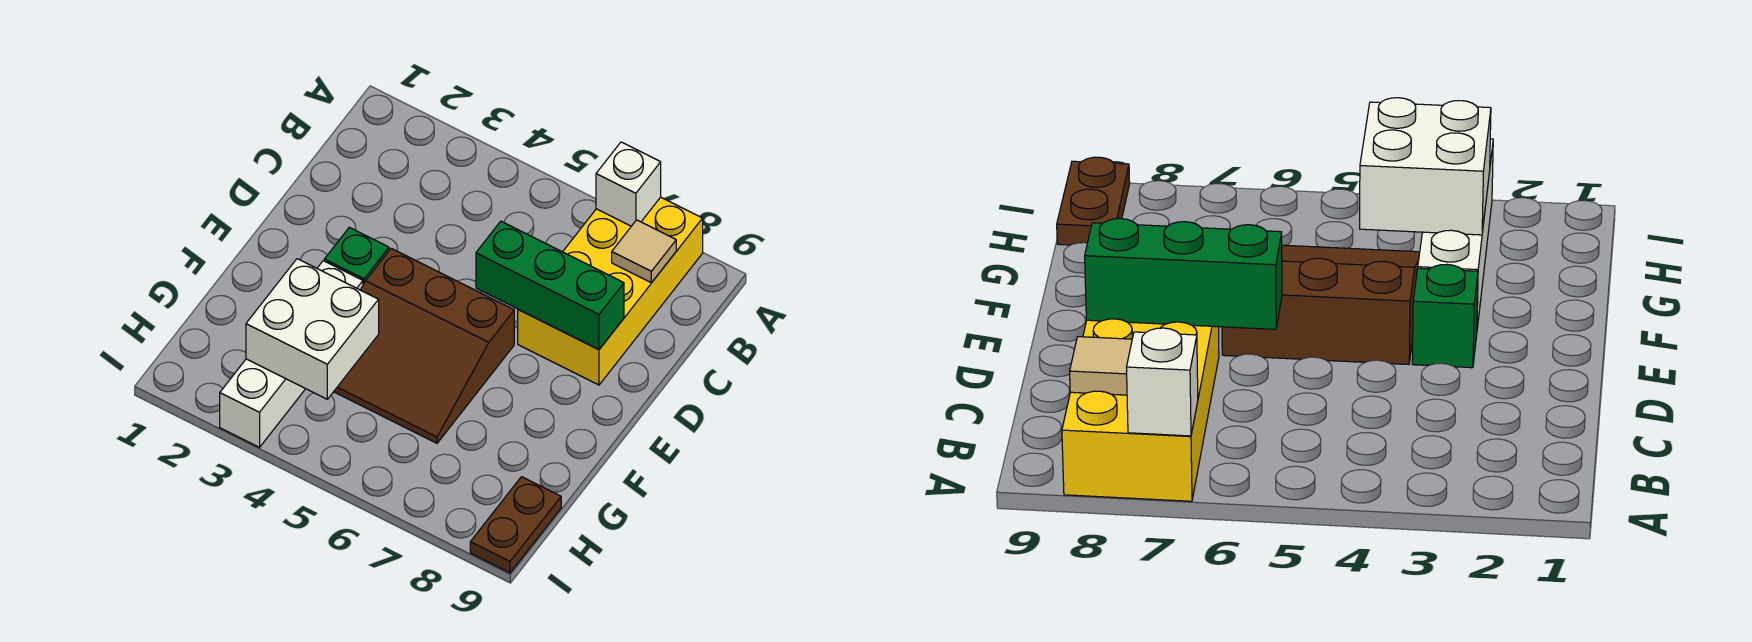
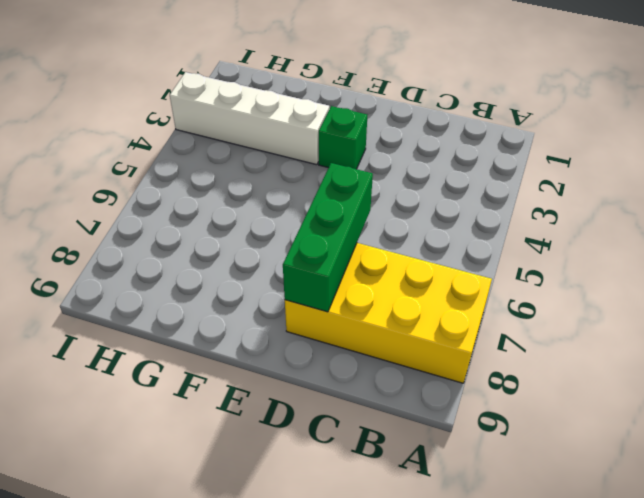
none -> brown 3x3 slope [334,248,514,443]
none -> brown 1x2 plate [470,477,561,573]

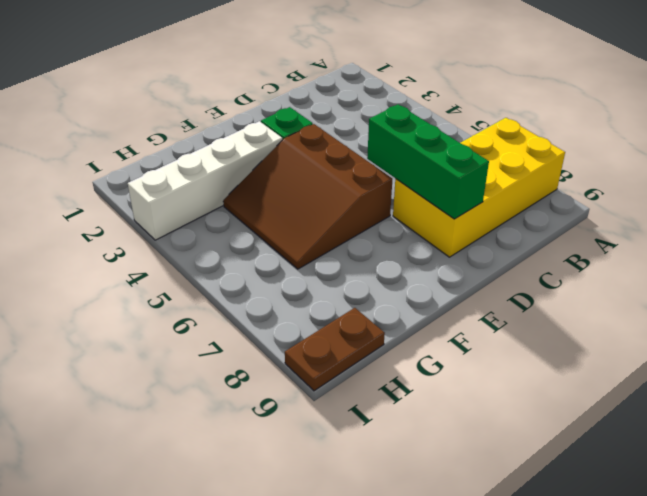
none -> white 1x1 brick [596,142,661,226]
none -> tan 1x1 tile [612,220,676,283]

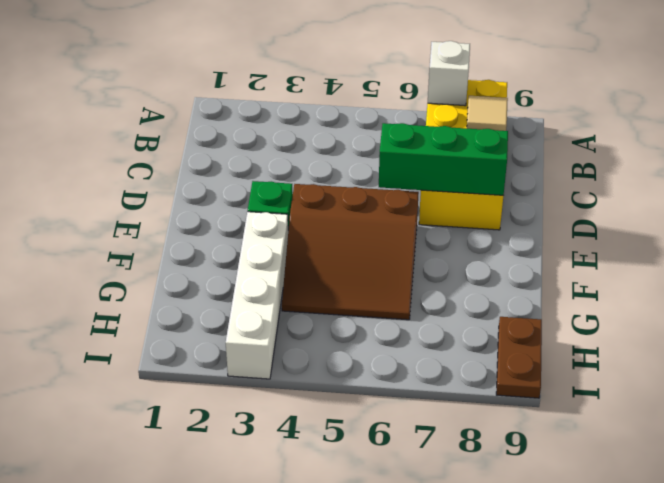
none -> white 2x2 brick [246,259,379,399]

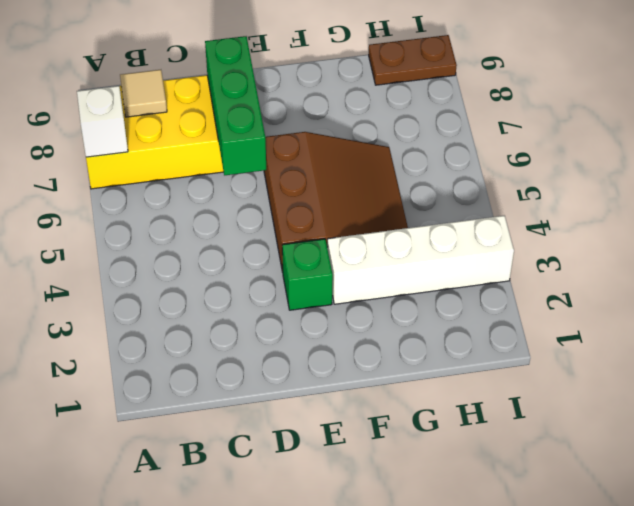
none -> white 2x2 brick [246,259,379,399]

